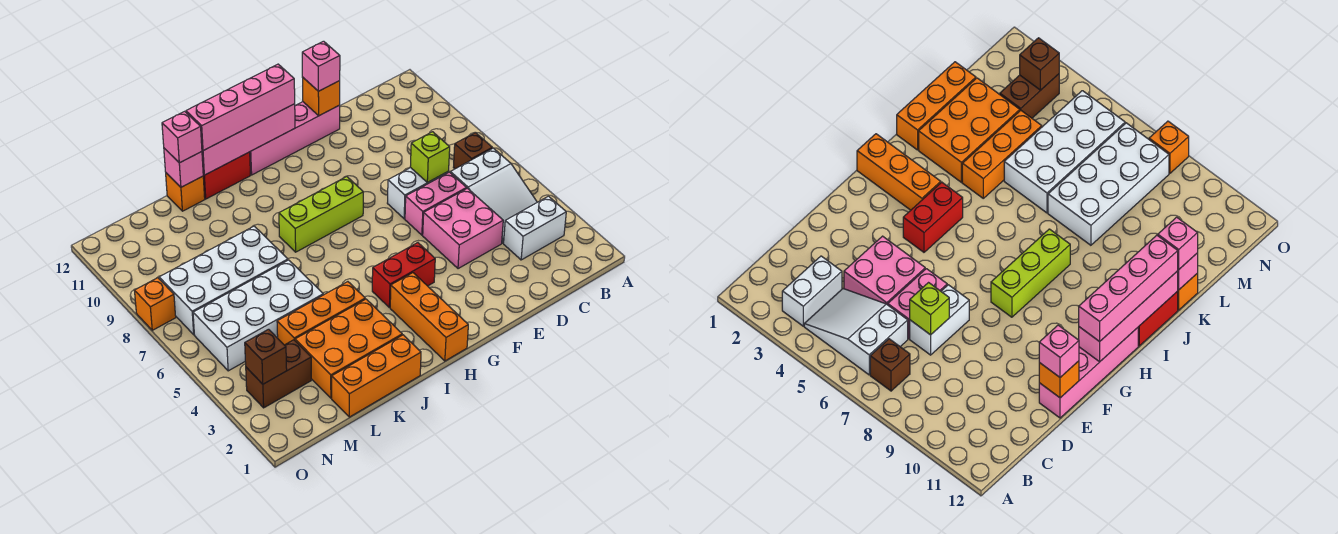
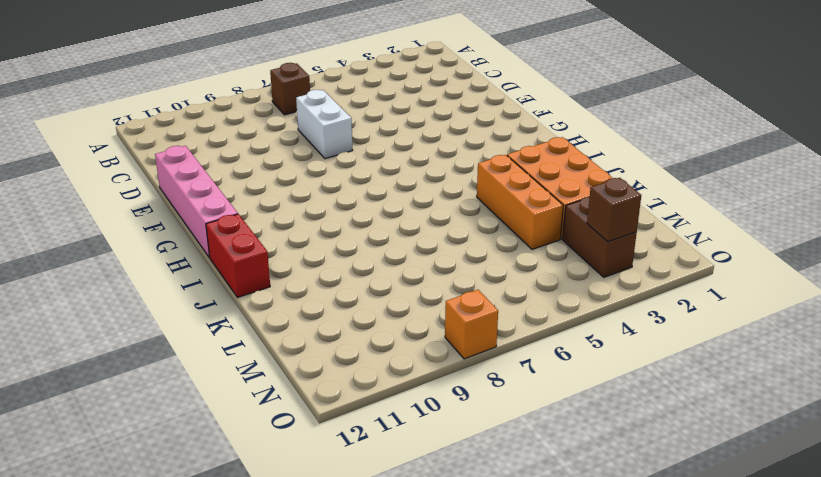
none -> white 1x2 brick [504,196,566,260]
none -> white 2x3 slope [450,148,537,243]
none -> pink 2x2 brick [423,188,503,269]

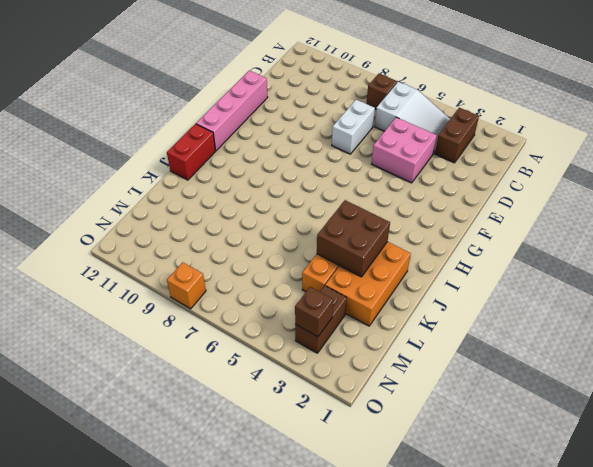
brown 1x2 brick [435,108,479,163] -> white 1x2 brick [504,196,566,260]
brown 2x2 brick [317,200,390,277] -> none
none -> pink 1x2 brick [405,172,467,235]
none -> red 1x2 brick [372,243,435,308]
none -> lime 1x3 brick [279,176,363,252]

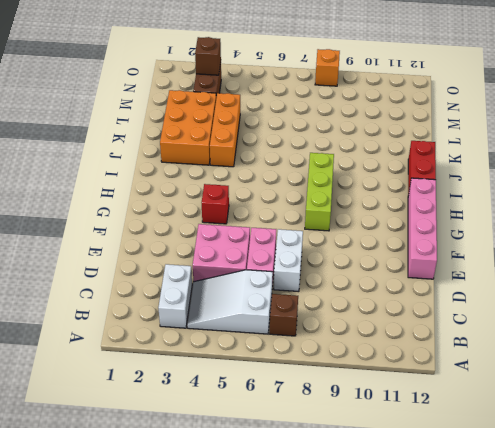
red 1x1 brick [202,184,229,224] -> red 1x2 brick [372,243,435,308]
none -> orange 1x3 brick [390,273,468,361]
none -> orange 1x3 brick [332,335,421,417]
none -> white 2x4 brick [193,260,323,371]

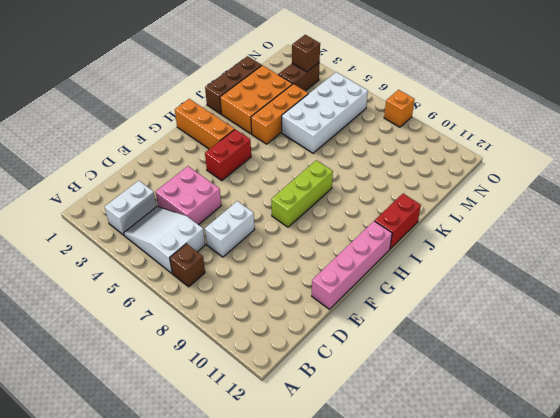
brown 1x3 brick [205,56,262,114] -> orange 1x3 brick [332,335,421,417]
none -> pink 1x2 brick [405,172,467,235]
none -> white 2x4 brick [159,226,288,335]
none -> orange 1x1 brick [166,173,205,211]

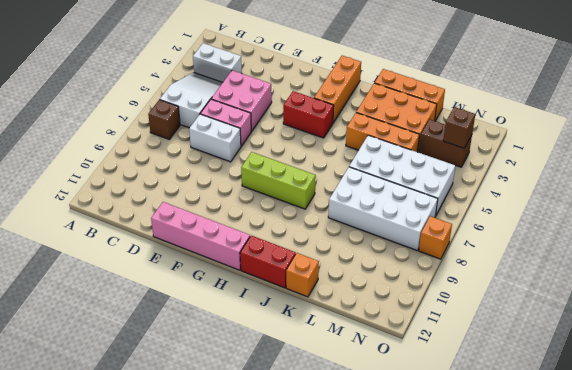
none -> lime 1x1 brick [410,132,450,183]
none -> orange 1x1 brick [302,77,340,116]
none -> pink 1x4 brick [202,104,295,175]

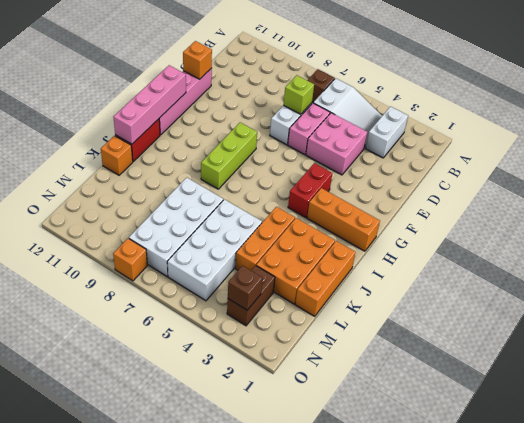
none -> pink 1x1 brick [164,148,203,187]
none -> pink 1x1 brick [302,41,340,91]
none -> pink 1x4 brick [186,64,295,151]

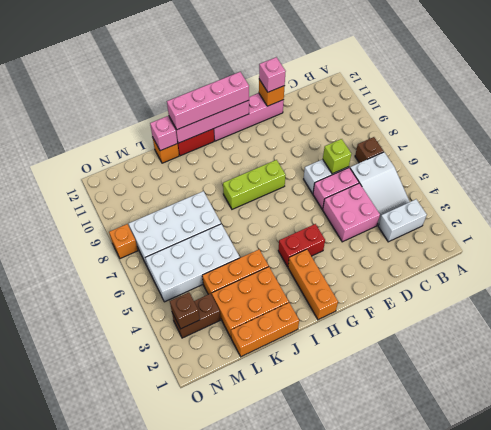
none -> pink 1x1 brick [162,111,202,163]

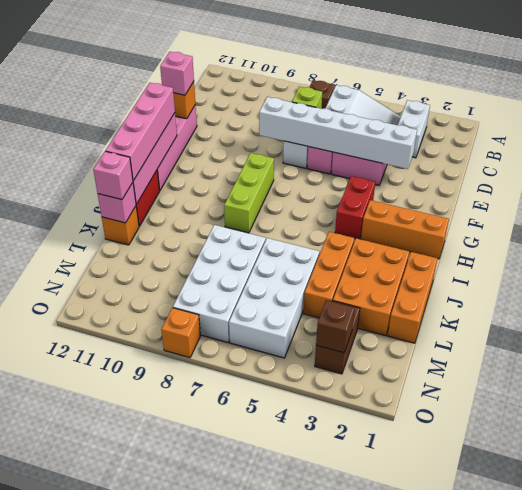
white 1x6 brick [259,97,417,169] -> none

